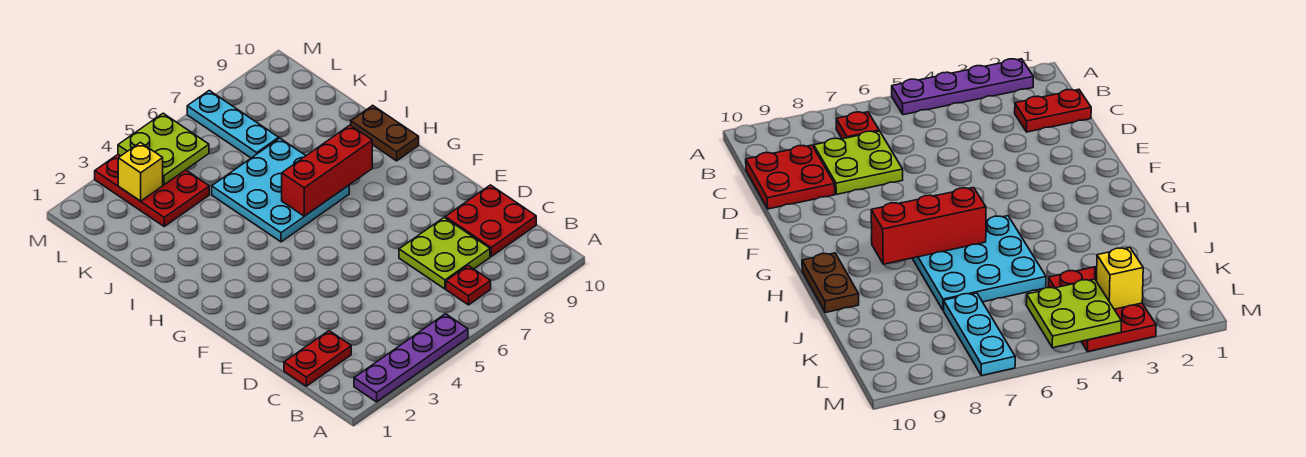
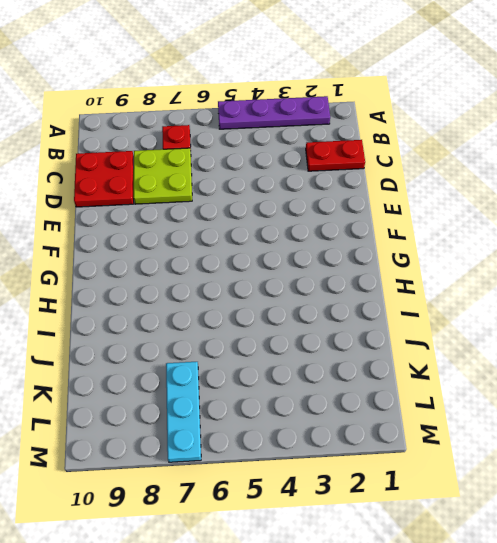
none -> cyan 3x3 plate [212,138,349,242]
none -> brown 1x2 plate [351,105,419,161]
none -> red 2x3 plate [95,154,209,226]

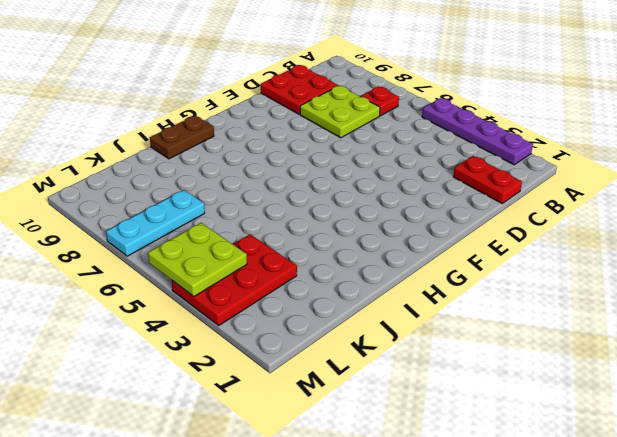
none -> cyan 3x3 plate [212,138,349,242]
none -> red 1x3 brick [282,125,372,216]
none -> yellow 1x1 brick [118,142,163,201]

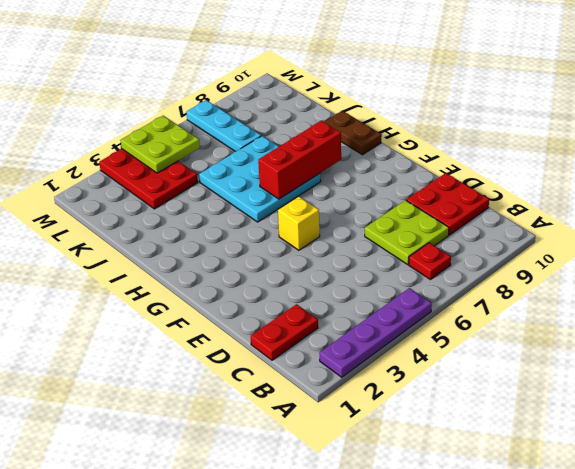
yellow 1x1 brick [278,197,320,250] -> yellow 1x1 brick moved to [118,142,163,201]

